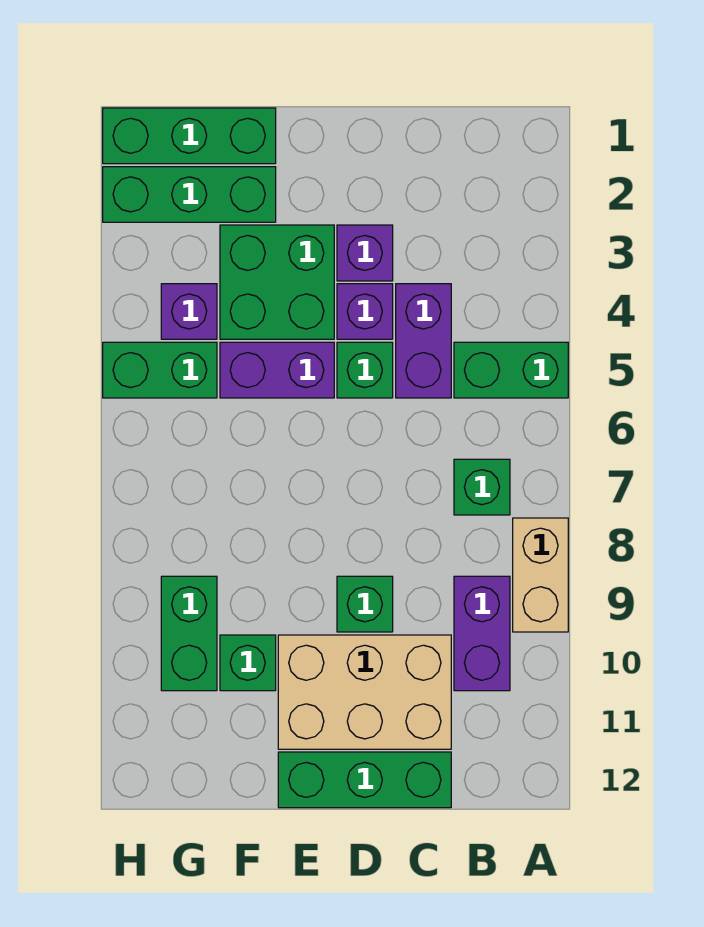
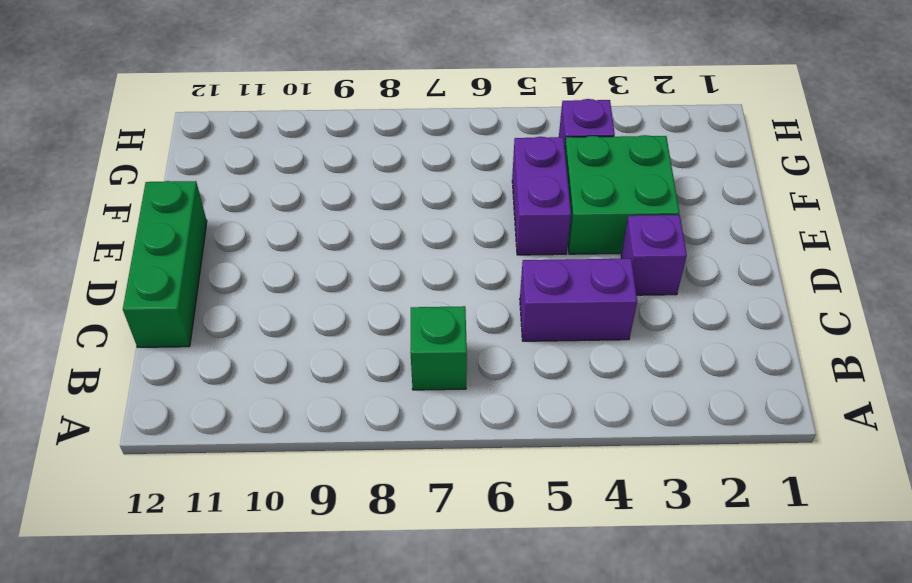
none -> green 1x2 brick [454,342,568,398]
none -> tan 1x2 brick [513,518,568,632]
none -> purple 1x2 brick [454,576,510,691]

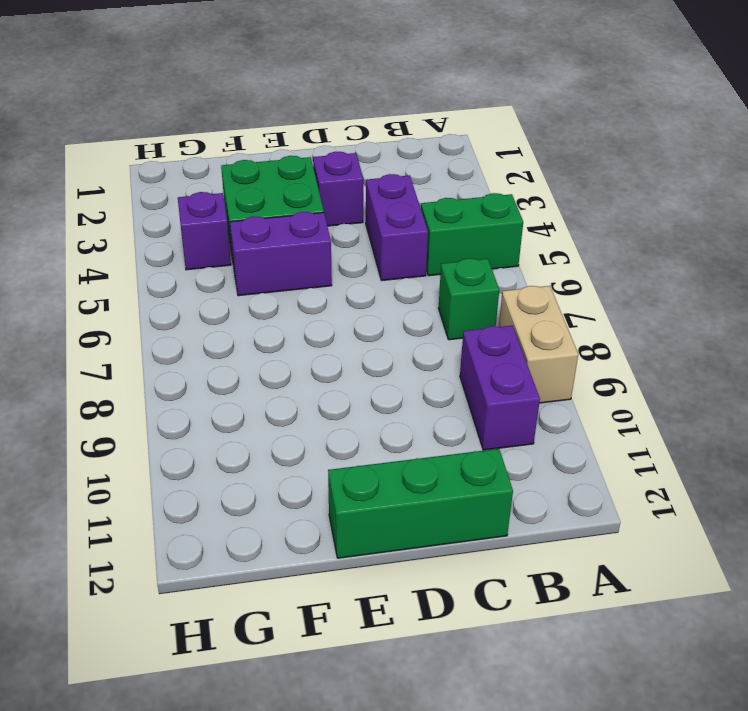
none -> tan 2x3 brick [278,635,451,749]
none -> purple 1x1 brick [337,284,393,339]
none -> green 1x1 brick [337,342,393,398]

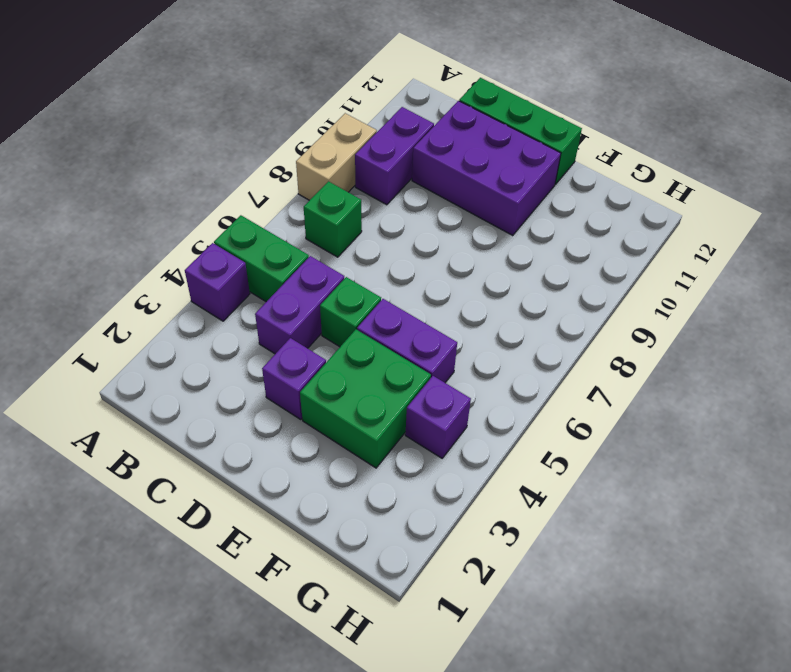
purple 1x1 brick [185,243,250,321] -> purple 1x1 brick moved to [337,284,393,339]
purple 2x3 brick [412,101,561,236] -> tan 2x3 brick [278,635,451,749]
none -> green 1x1 brick [337,576,393,632]
none -> green 1x3 brick [103,108,276,164]
none -> green 1x3 brick [103,167,276,222]

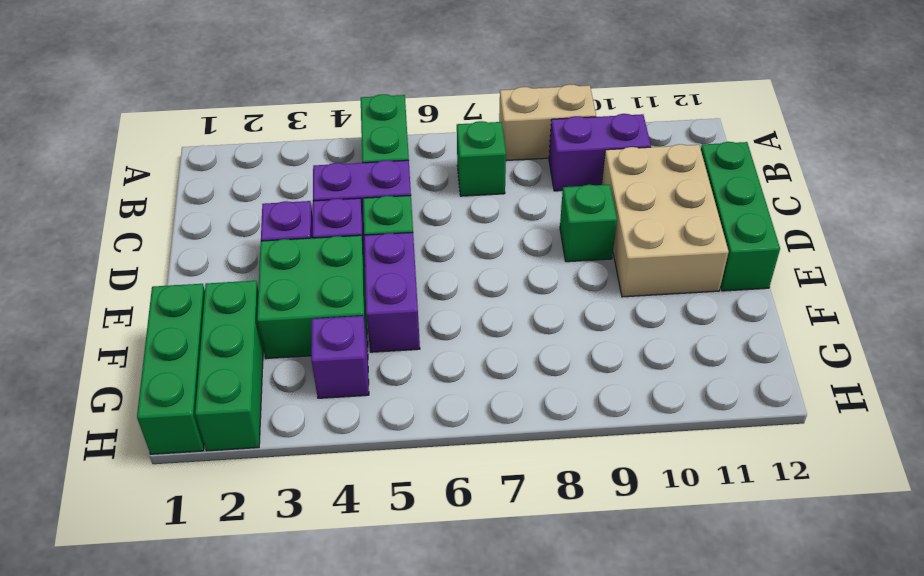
none -> green 1x1 brick [220,635,276,691]
none -> green 1x2 brick [103,342,217,398]
none -> green 1x2 brick [161,576,217,691]

